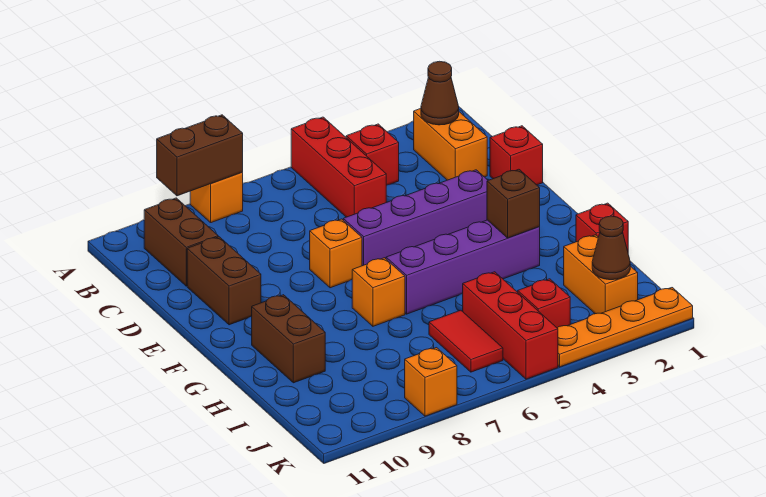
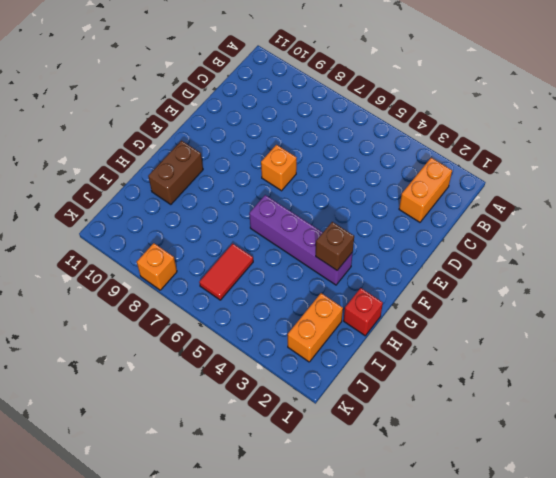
none -> red 1x3 brick [291,117,386,217]
none -> orange 1x1 brick [190,173,243,223]
none -> red 1x1 brick [346,124,399,185]

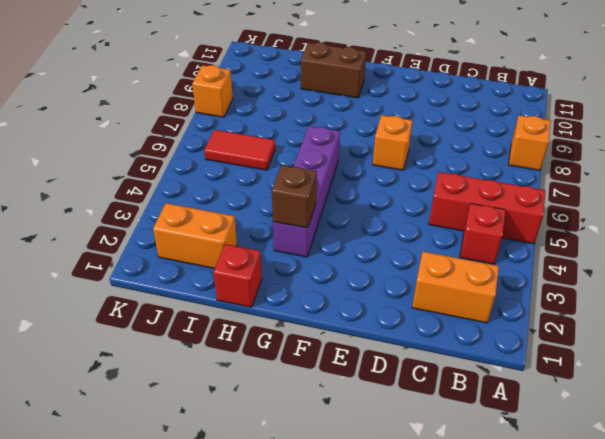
none -> brown 1x2 brick [144,198,218,286]
none -> red 1x1 brick [490,126,543,185]
none -> brown 1x2 brick [187,237,261,325]

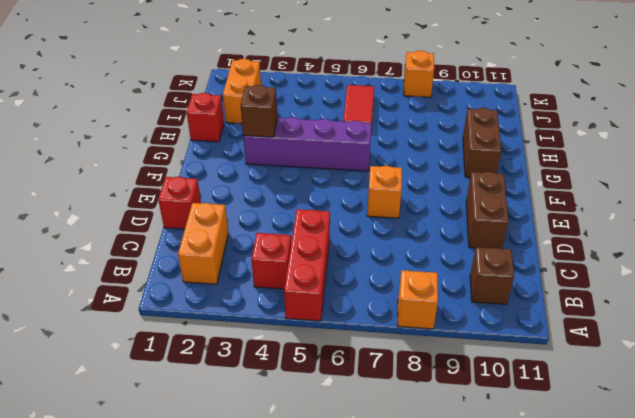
brown 1x1 brick [470,247,514,304] -> brown 1x2 brick [144,198,218,286]
none -> purple 1x4 brick [343,170,488,266]
none -> orange 1x1 brick [352,258,405,326]
none -> red 1x3 brick [463,272,558,379]

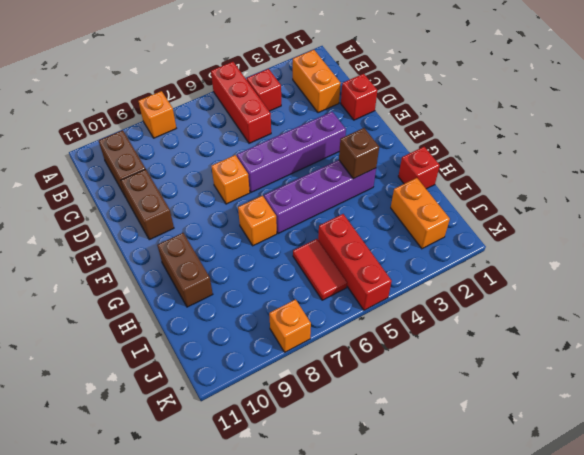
none -> red 1x1 brick [518,279,570,328]
none -> orange 1x4 plate [558,288,693,367]
none -> brown 1x2 brick [157,115,243,196]

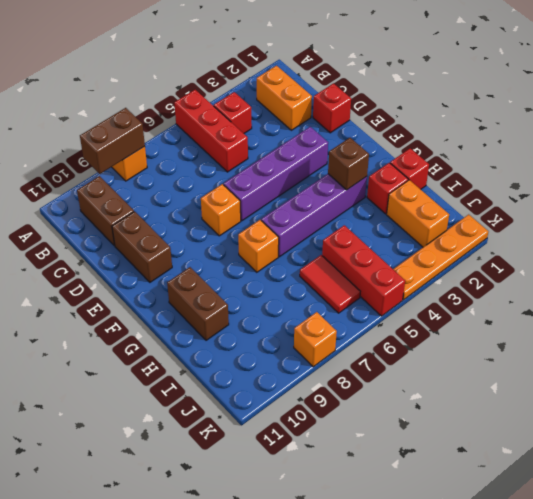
red 1x1 brick [367,163,408,214] -> red 1x1 brick moved to [518,279,570,328]
none -> brown 1x1 cone [421,61,459,125]
none -> brown 1x1 cone [592,216,630,280]

